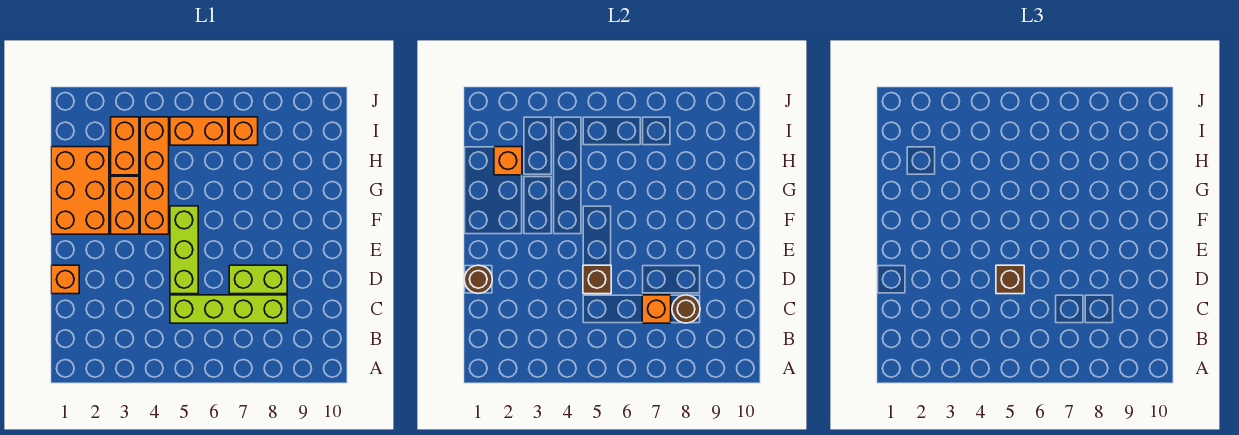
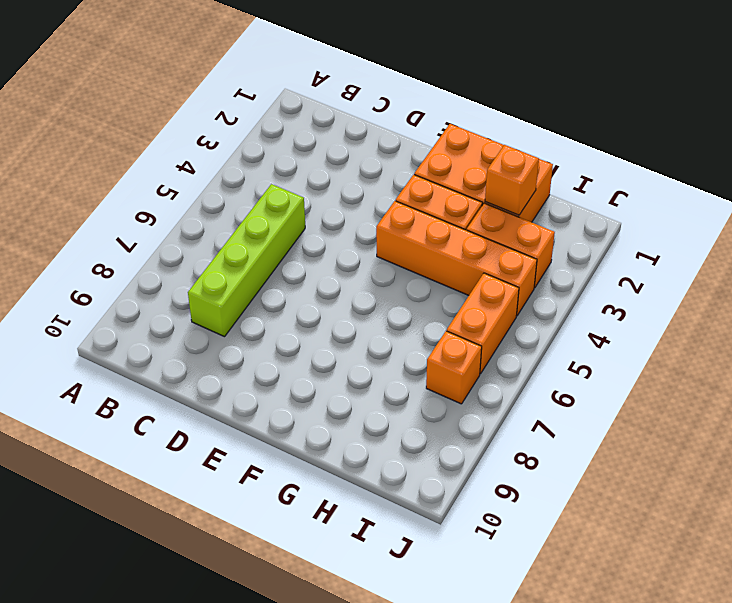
none -> orange 1x1 brick [51,265,79,294]
none -> lime 1x3 brick [170,206,198,294]
none -> lime 1x2 brick [229,265,287,294]

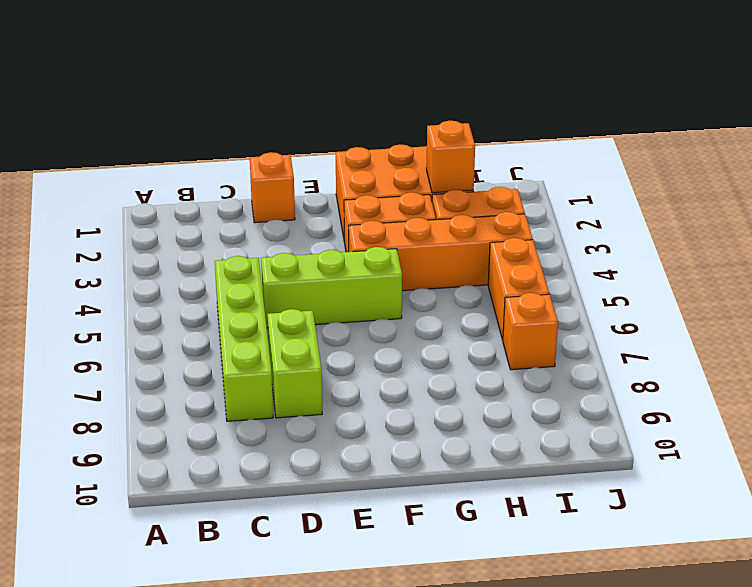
none -> orange 1x1 brick [642,295,671,323]
none -> brown 1x1 round brick [672,295,700,323]
none -> brown 1x1 round brick [464,265,492,294]

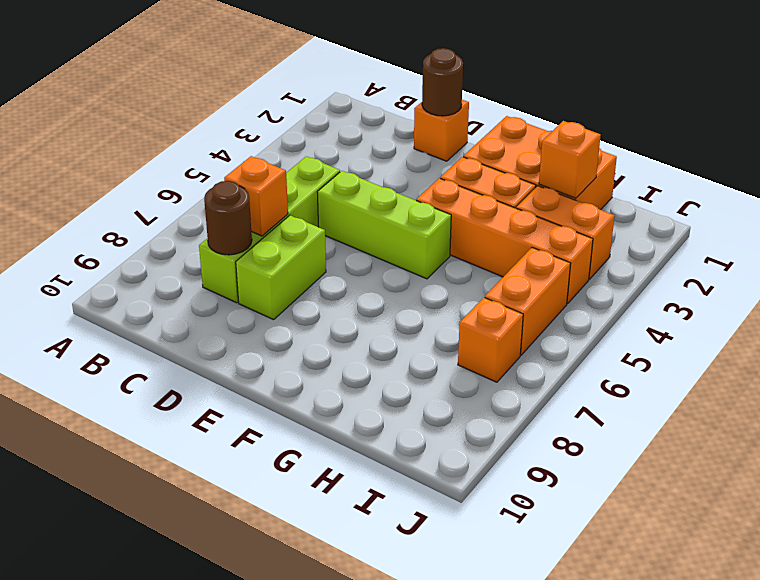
none -> brown 1x1 brick [583,265,611,294]
none -> brown 1x1 brick [996,265,1024,294]

